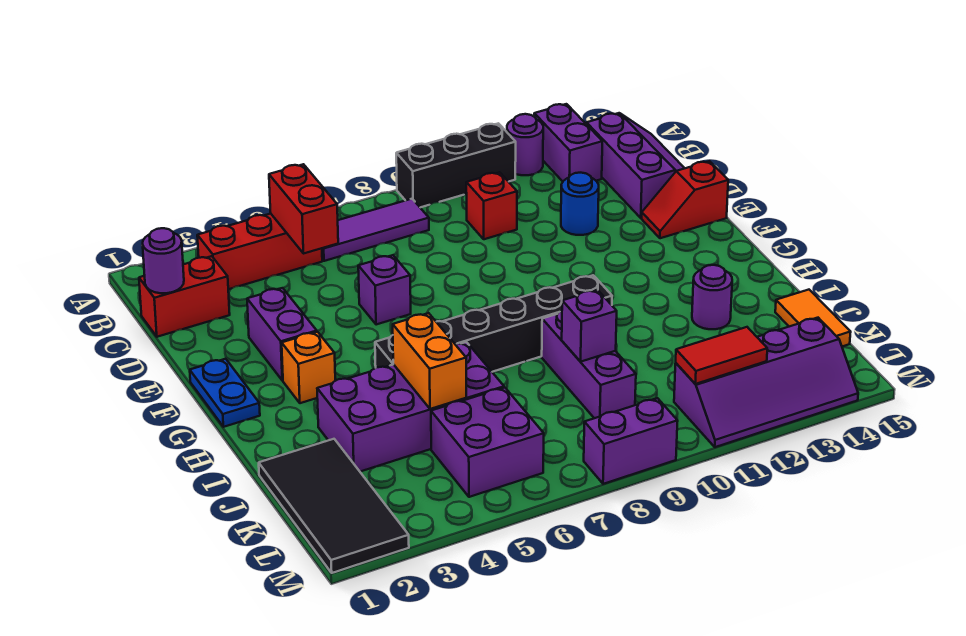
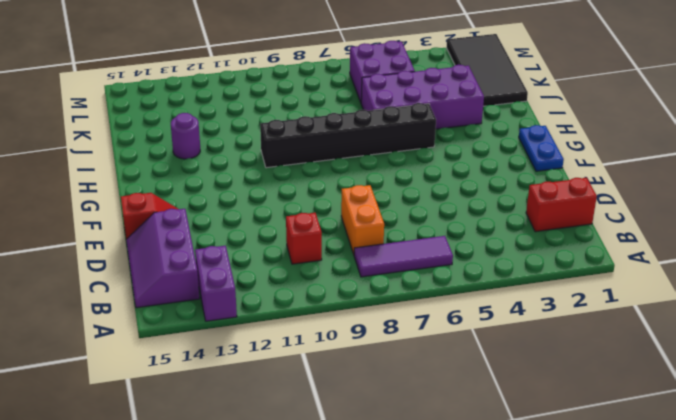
orange 1x2 brick [341,185,384,254] -> orange 1x2 brick moved to [393,313,466,409]
none -> black 1x3 brick [396,123,516,207]
none -> purple 1x1 round brick [507,114,543,175]
none -> red 1x3 brick [197,214,322,289]

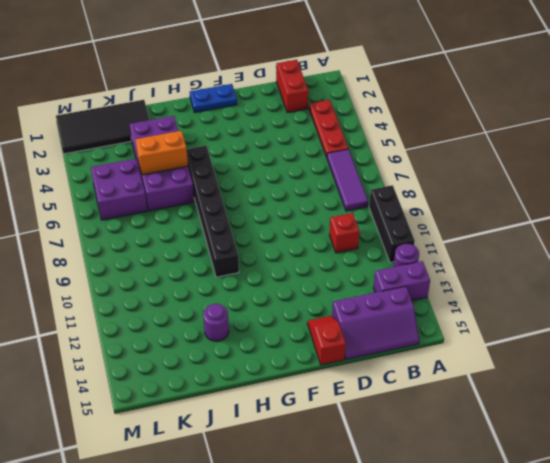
red 1x3 plate [309,100,348,157] -> red 1x3 brick [197,214,322,289]
none -> blue 1x1 round brick [561,173,599,235]
none -> purple 1x2 brick [247,288,317,381]
none -> purple 1x1 brick [358,255,411,325]

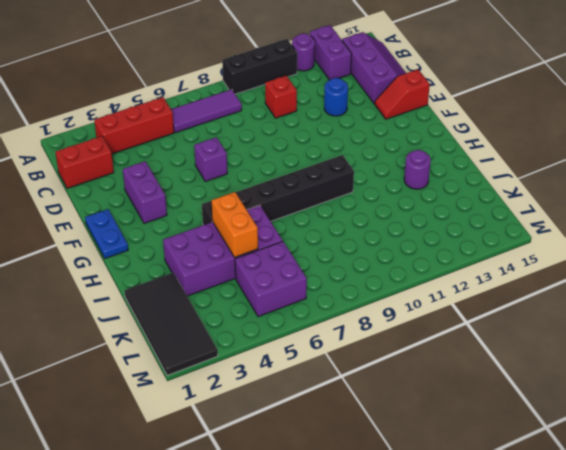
none -> orange 1x1 brick [282,332,335,403]
none -> purple 1x3 brick [542,311,636,418]
none -> orange 1x2 tile [775,290,851,347]

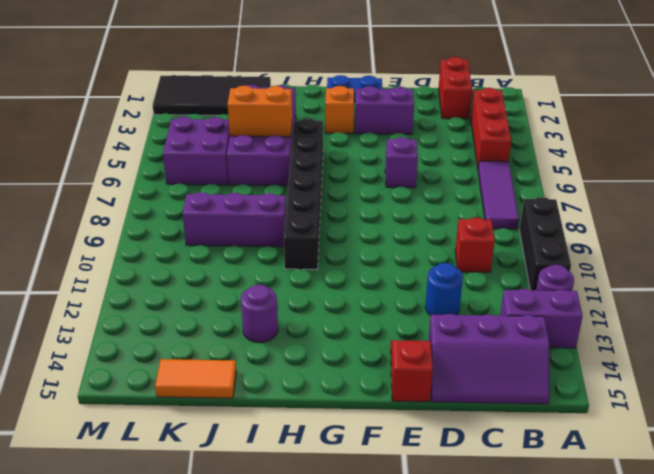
none -> purple 2x4 slope [674,318,858,447]
none -> purple 1x2 brick [584,398,678,484]
none -> red 1x2 brick [269,164,338,254]

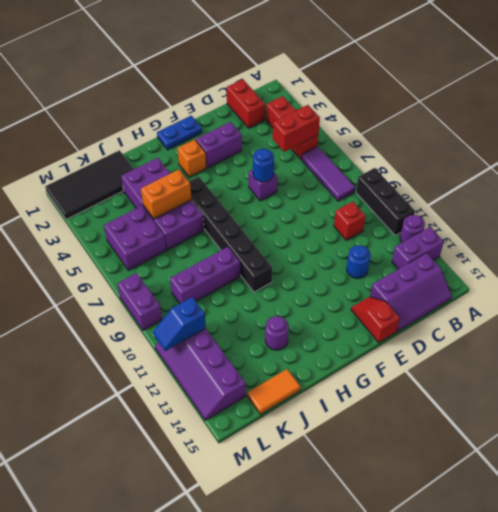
blue 1x1 round brick [253,149,274,182] -> none
blue 1x2 slope [153,297,206,351] -> red 1x2 tile [676,327,767,384]
none -> purple 1x1 round brick [143,228,184,293]
none -> purple 1x1 brick [562,290,617,362]

